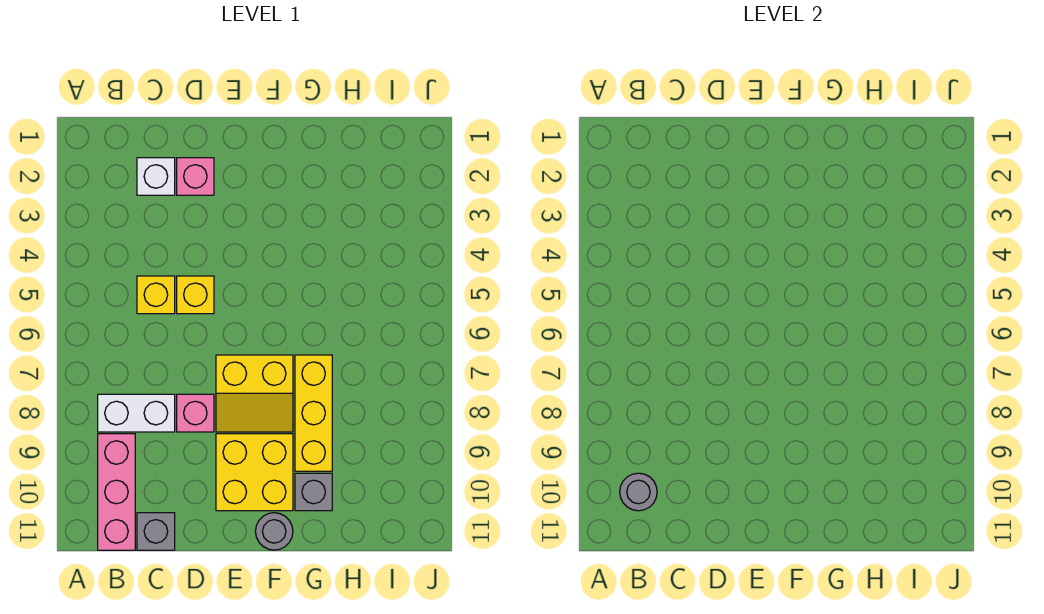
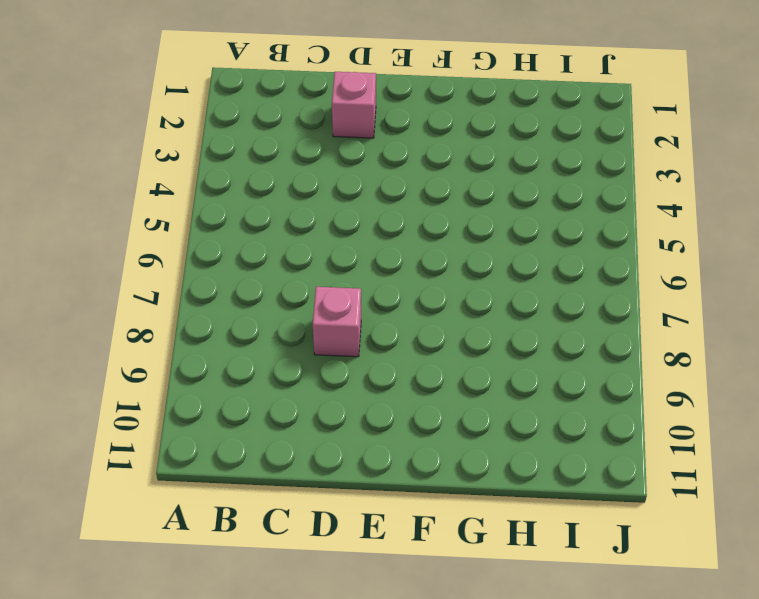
none -> white 1x2 brick [98,394,175,432]
none -> pink 1x3 brick [98,434,135,550]
none -> white 1x1 brick [137,158,175,195]

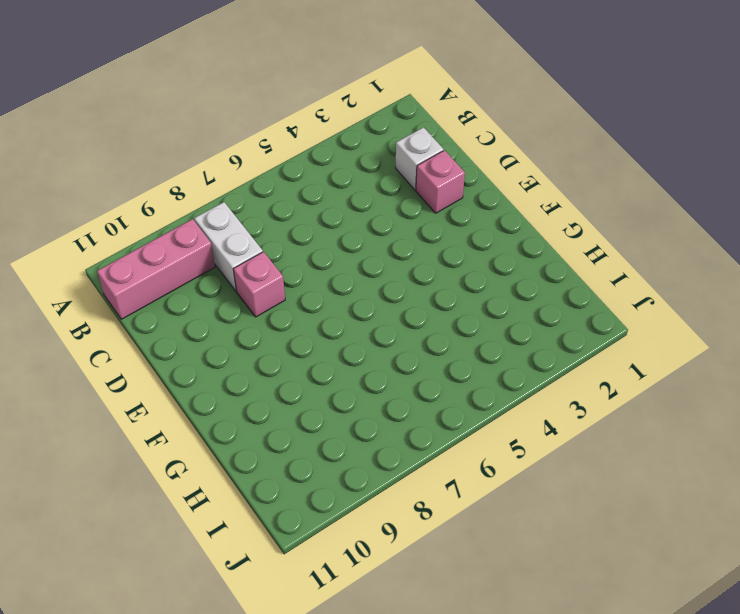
none -> yellow 1x1 brick [137,276,175,314]
none -> grey 1x1 brick [137,513,175,550]
none -> yellow 1x1 brick [177,276,214,314]

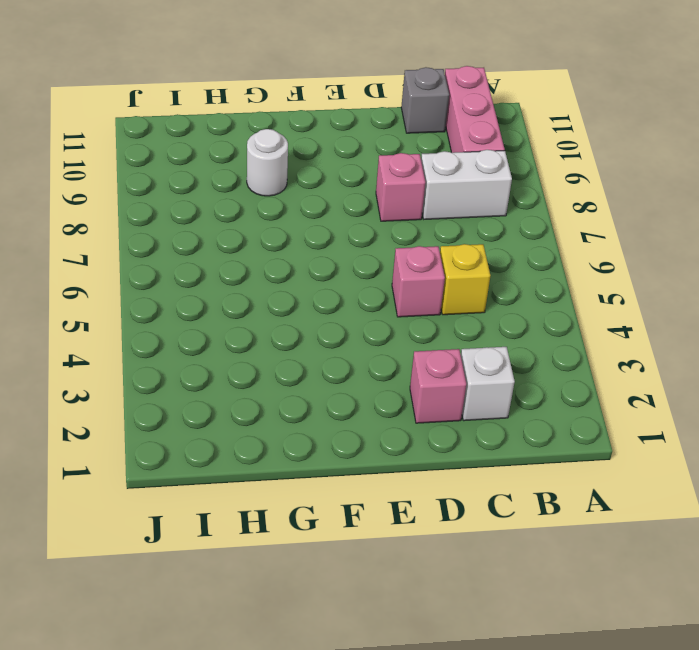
pink 1x1 brick [392,246,445,317] -> yellow 1x1 brick [177,276,214,314]
white 1x1 round brick [247,129,288,196] -> yellow 1x3 brick [295,355,332,471]
none -> yellow 2x2 slope [216,355,293,432]
none -> yellow 2x2 brick [216,434,293,511]
none -> grey 1x1 round brick [255,513,293,550]

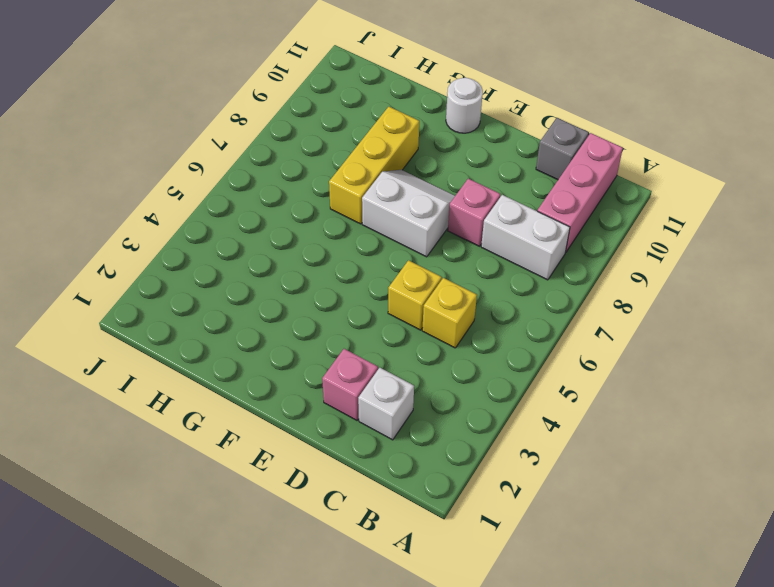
white 2x2 slope [362,170,455,257] -> yellow 2x2 slope [216,355,293,432]
white 1x1 round brick [446,78,483,133] -> grey 1x1 round brick [255,513,293,550]
none -> yellow 2x2 brick [216,434,293,511]
none -> grey 1x1 brick [295,473,332,511]
none -> grey 1x1 round brick [620,473,657,511]

